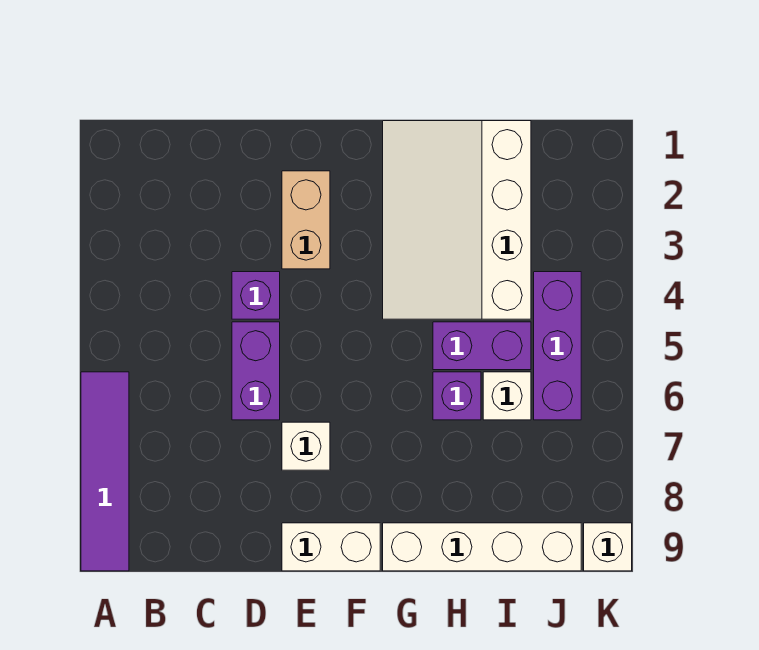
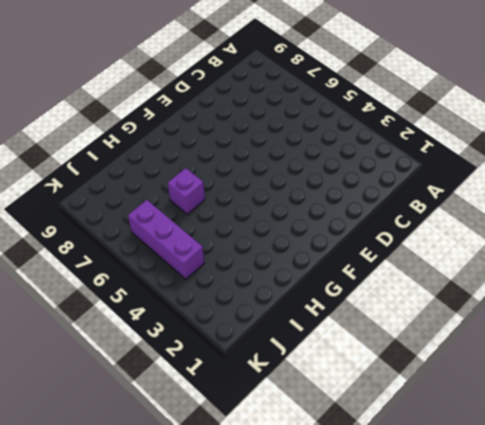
none -> purple 1x4 tile [81,372,129,571]
none -> purple 1x1 brick [232,272,280,319]
none -> purple 1x2 brick [232,322,280,420]

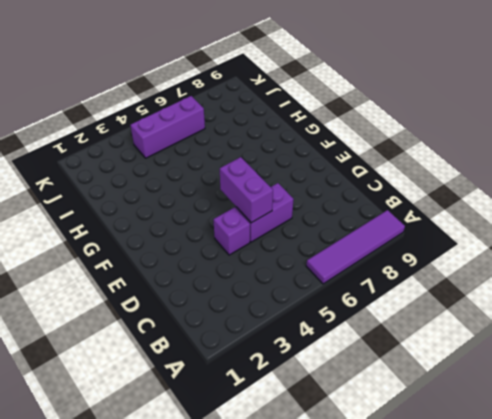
purple 1x2 brick [220,157,273,223] -> purple 1x2 brick moved to [433,322,531,370]
none -> tan 1x2 brick [282,171,330,269]
none -> white 1x1 brick [282,422,330,470]
none -> white 1x2 brick [282,523,380,571]

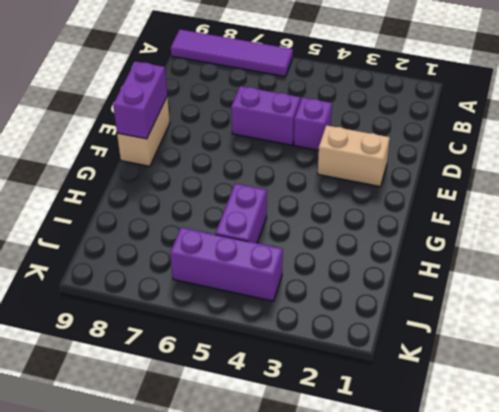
tan 1x2 brick [117,97,170,166] -> white 1x2 brick [282,523,380,571]
purple 1x2 brick [113,62,167,139] -> none
none -> white 1x1 brick [282,422,330,470]
none -> white 3x4 slope [383,121,531,319]
none -> white 1x4 brick [383,523,581,571]

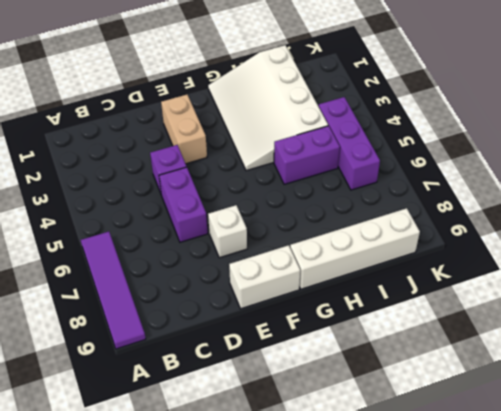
none -> purple 1x1 brick [433,372,481,420]
none -> white 1x1 brick [483,372,531,420]
none -> white 1x1 brick [584,523,632,571]

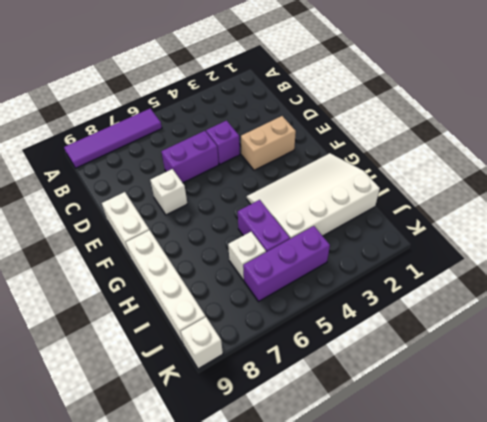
none -> purple 1x1 brick [433,372,481,420]

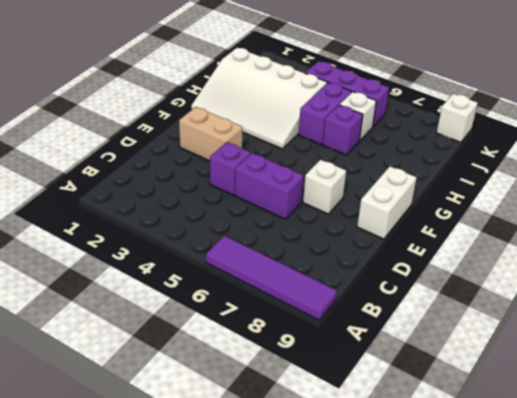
none -> white 1x4 brick [383,523,581,571]

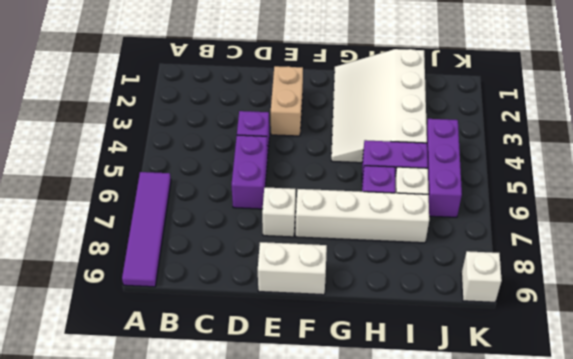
white 1x4 brick [296,189,429,243] -> white 1x4 brick moved to [383,523,581,571]

